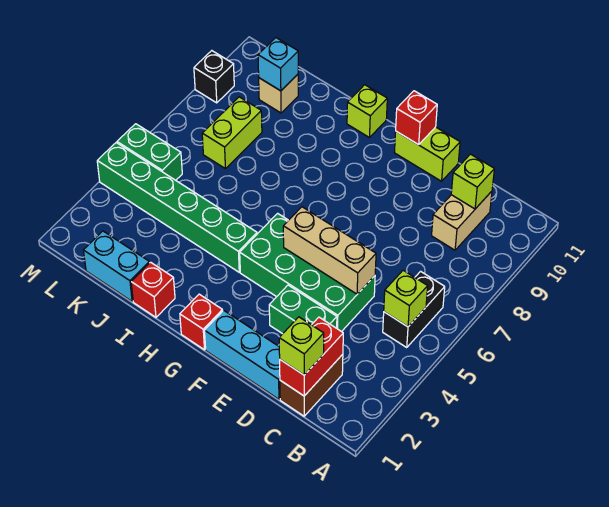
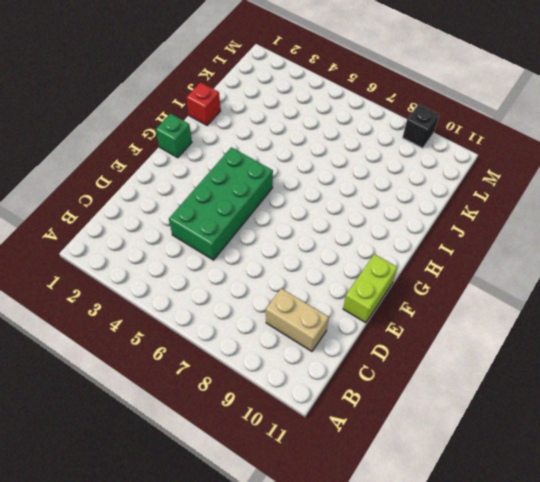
green 1x1 brick [156,114,192,158] -> red 1x1 brick [180,294,223,350]
none -> black 1x2 brick [383,271,445,347]
none -> brown 1x2 brick [280,354,343,416]
none -> cyan 1x3 brick [205,310,280,399]

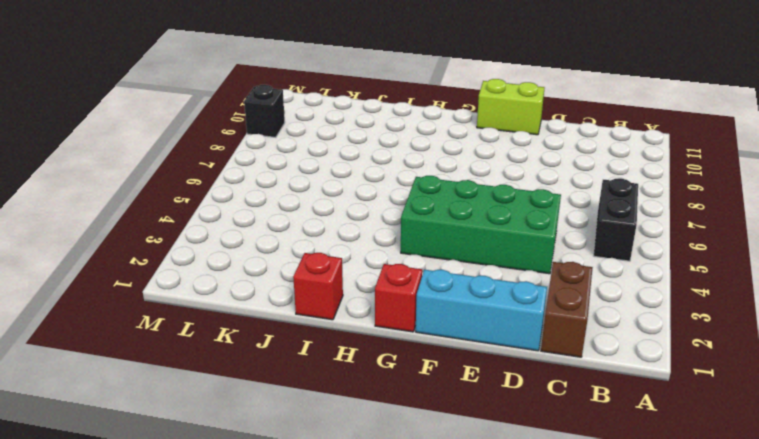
none -> tan 1x2 brick [432,191,492,250]
none -> green 1x2 brick [269,285,337,334]
none -> green 1x6 brick [97,143,257,272]

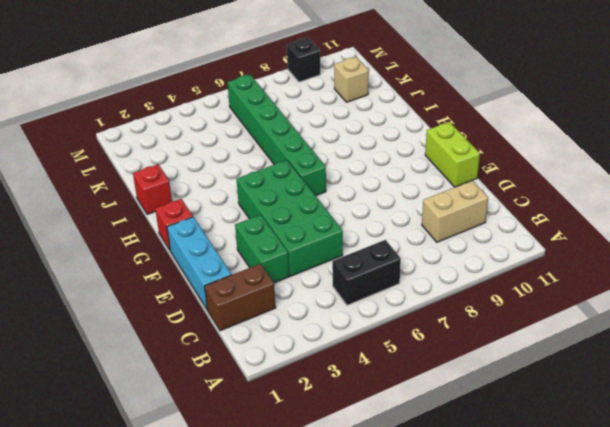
green 1x6 brick [227,75,326,196] -> green 1x6 brick moved to [97,143,257,272]
none -> lime 1x1 brick [347,85,387,138]
none -> cyan 1x2 brick [83,231,149,301]
none -> lime 1x2 brick [202,97,262,169]

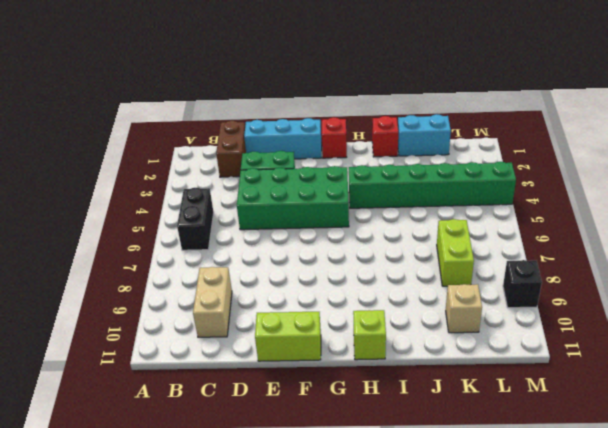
none -> green 1x2 brick [117,124,182,180]
none -> lime 1x1 brick [384,270,428,327]
none -> red 1x2 brick [280,317,343,396]

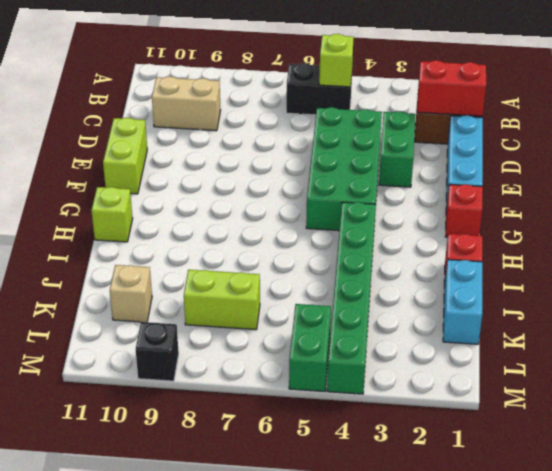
none -> lime 1x1 brick [451,154,494,209]
none -> tan 1x3 brick [283,207,376,294]
none -> red 1x1 brick [396,91,437,145]

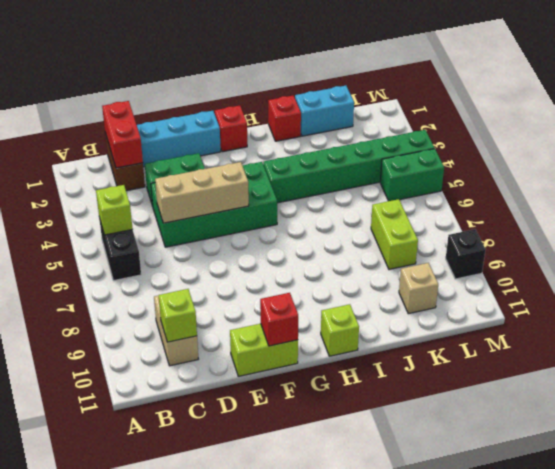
none -> cyan 1x1 brick [258,38,298,91]
none -> lime 1x1 brick [279,317,324,375]

